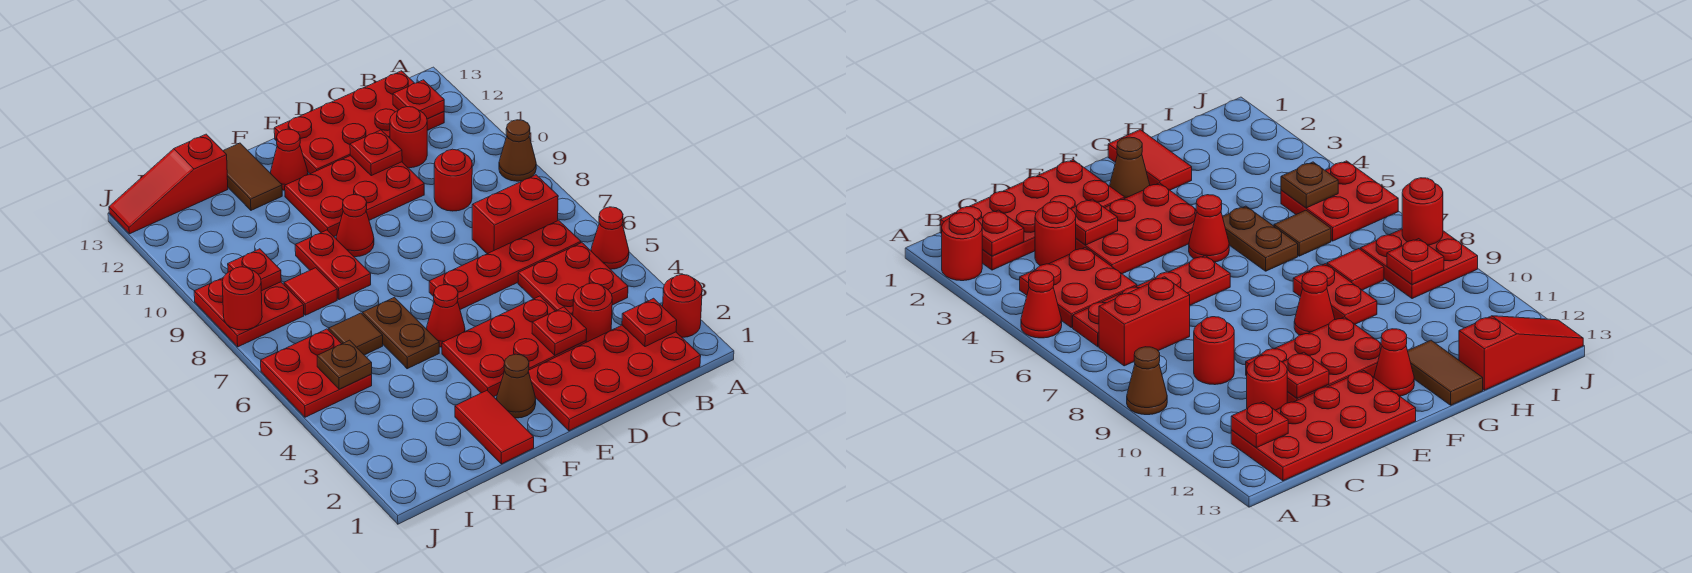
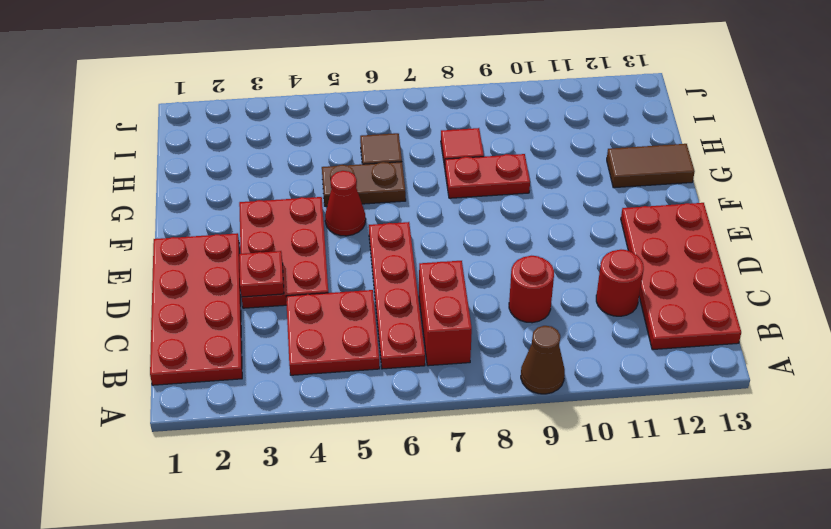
none -> red 1x1 round brick [663,275,702,337]
none -> red 1x1 cone [591,207,629,269]
none -> red 1x1 round brick [573,283,612,342]
none -> red 2x3 plate [285,156,424,236]

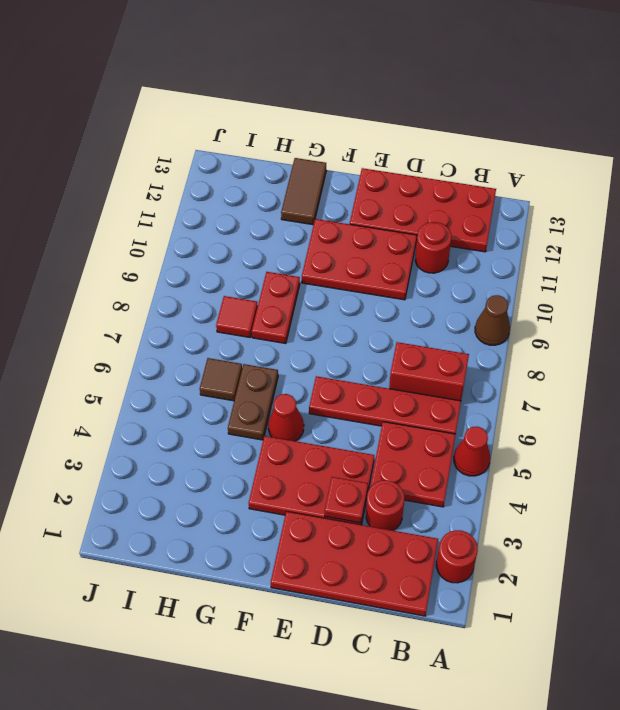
none -> red 1x1 round brick [434,149,472,211]
none -> brown 1x1 cone [496,354,536,418]
none -> red 1x1 cone [336,195,374,257]
none -> red 1x1 cone [270,129,308,190]

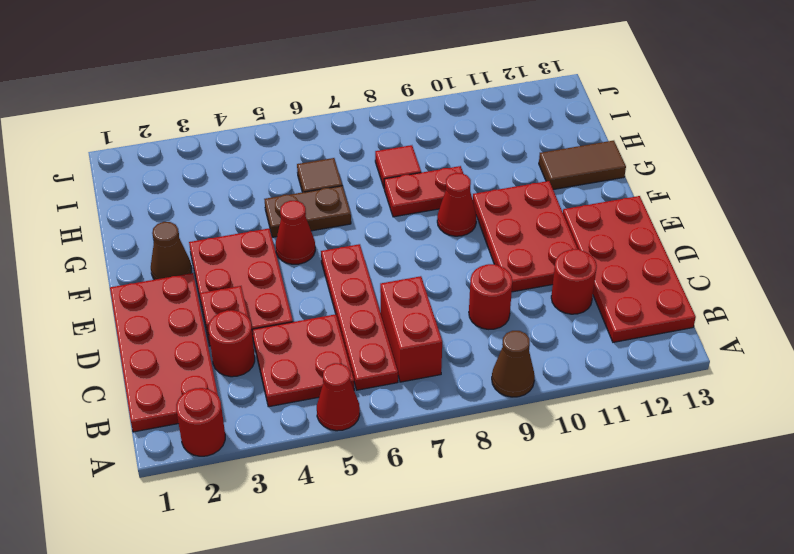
none -> red 1x1 cone [270,129,308,190]
none -> red 1x2 tile [455,391,534,464]
none -> red 1x3 slope [109,134,228,234]
none -> red 2x2 plate [261,329,372,417]

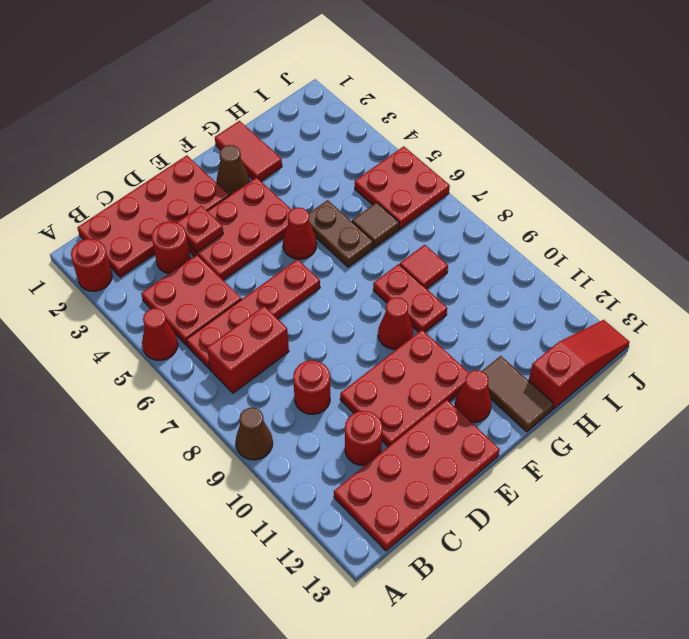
none -> red 2x2 plate [194,278,304,347]
none -> red 1x1 plate [622,298,677,347]
none -> red 1x1 plate [393,80,444,119]
none -> red 1x1 plate [350,130,402,176]

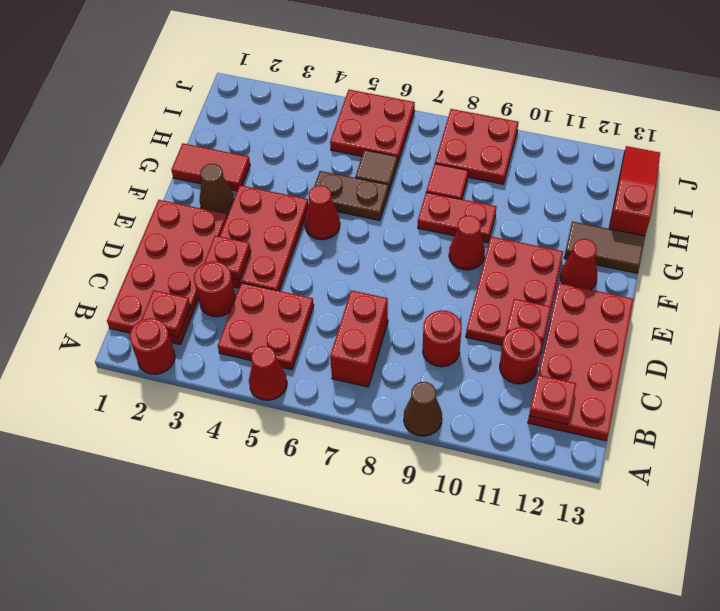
none -> red 1x4 plate [429,220,581,310]
none -> brown 1x1 plate [317,340,372,389]
none -> red 1x1 plate [228,249,281,291]
none -> red 1x1 round brick [222,267,262,330]

